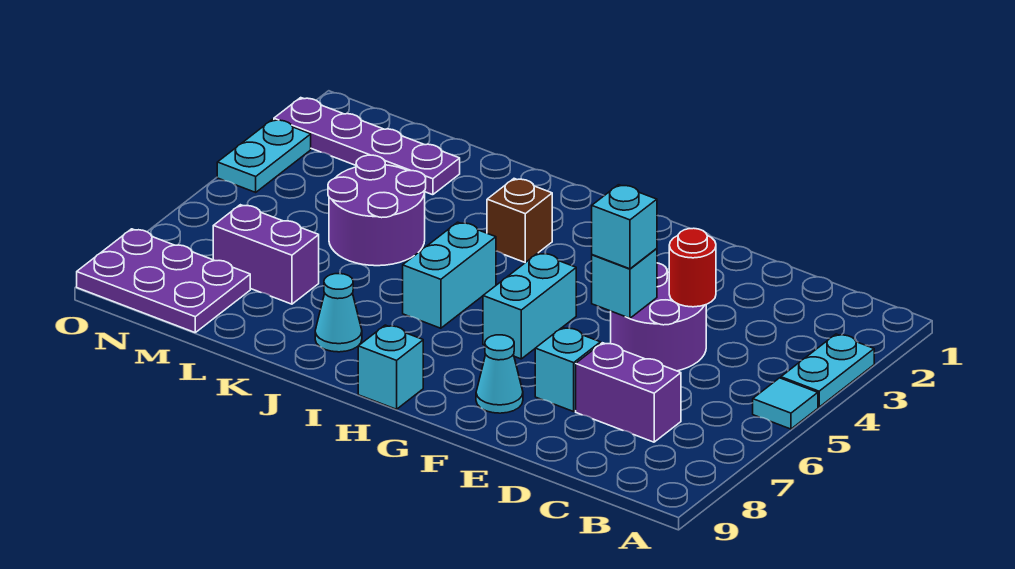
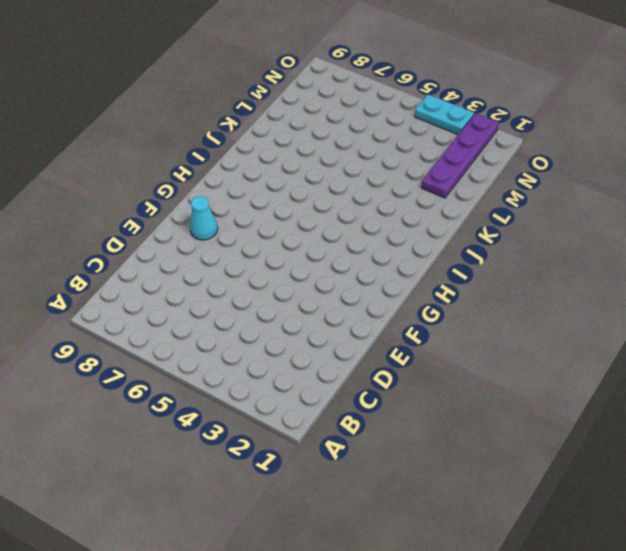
none -> cyan 1x2 plate [781,334,874,407]
none -> cyan 1x1 tile [753,378,818,429]
none -> purple 1x2 brick [576,343,681,442]

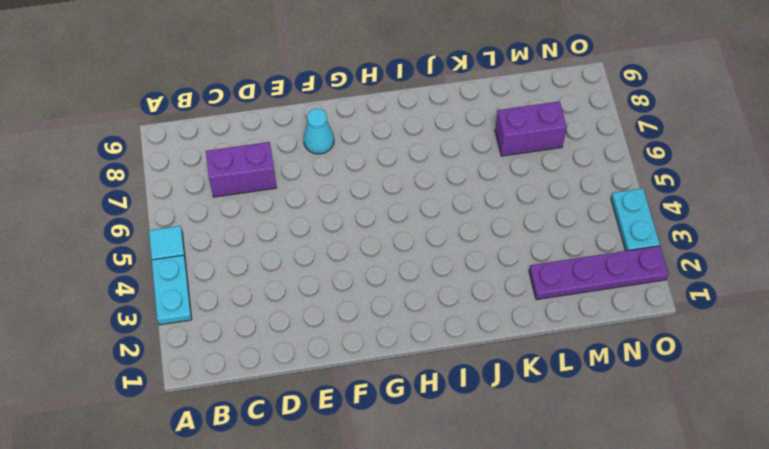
none -> purple 2x2 round brick [611,263,706,371]
none -> cyan 1x1 brick [535,327,601,412]
none -> cyan 1x2 brick [483,253,576,359]

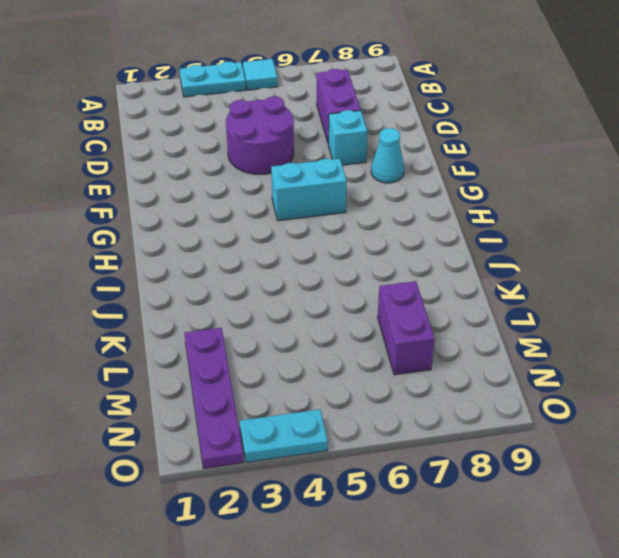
none -> cyan 1x1 brick [358,325,423,409]
none -> brown 1x1 brick [487,179,552,263]
none -> cyan 1x2 brick [403,222,496,328]

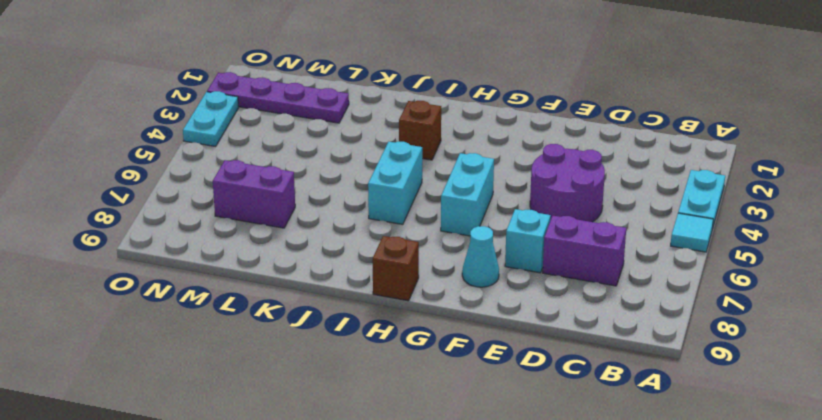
brown 1x1 brick [373,236,419,301] -> cyan 1x1 brick [358,325,423,409]
none -> cyan 1x1 cone [315,274,362,352]
none -> purple 2x2 round brick [328,155,426,266]
none -> purple 2x3 plate [77,229,250,332]

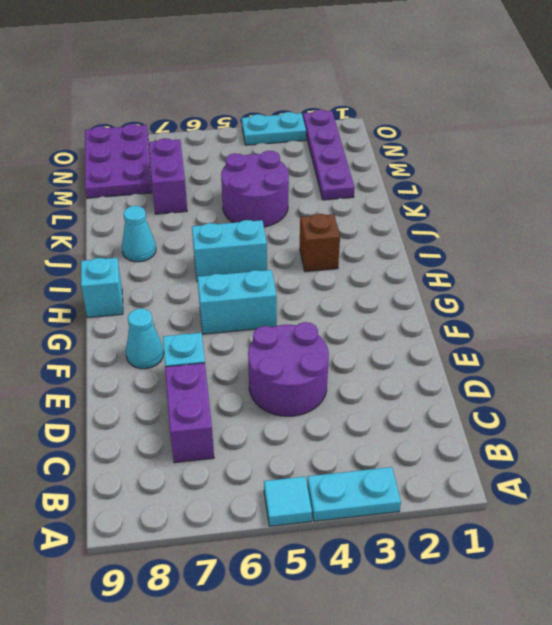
none -> red 1x1 round brick [669,228,716,307]
none -> cyan 1x1 brick [592,249,657,318]
none -> cyan 1x1 brick [592,185,657,269]

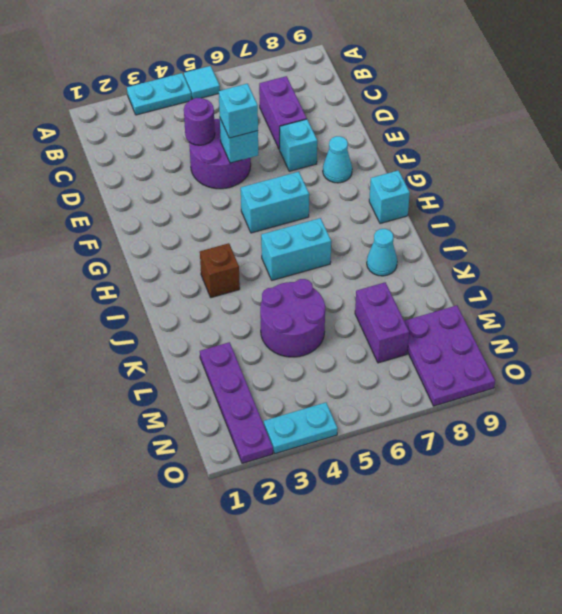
purple 1x1 round brick [184,98,215,145] -> red 1x1 round brick [669,228,716,307]

